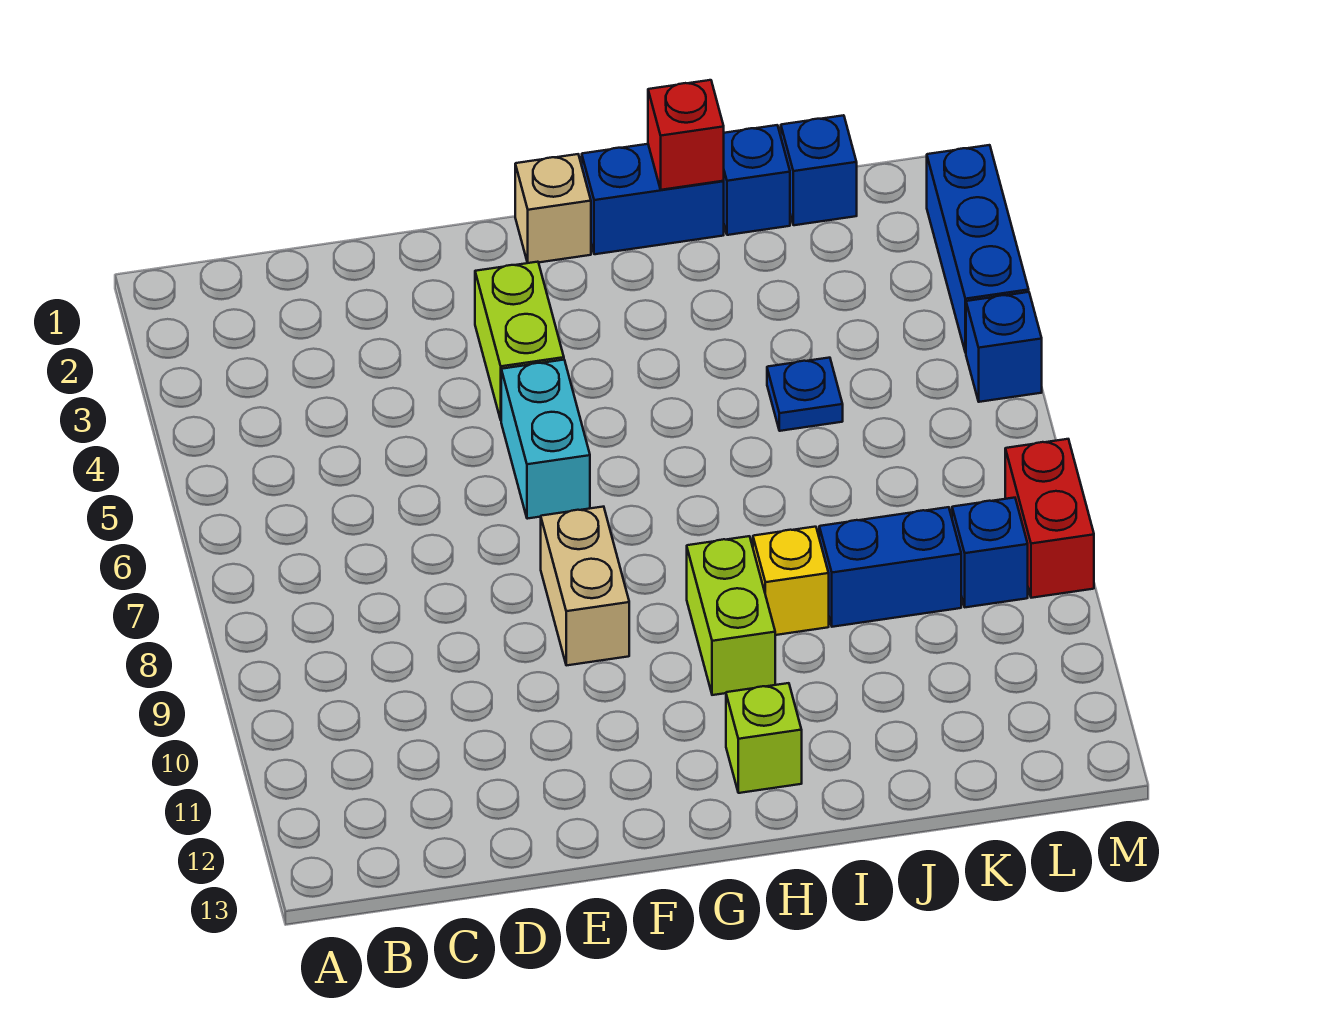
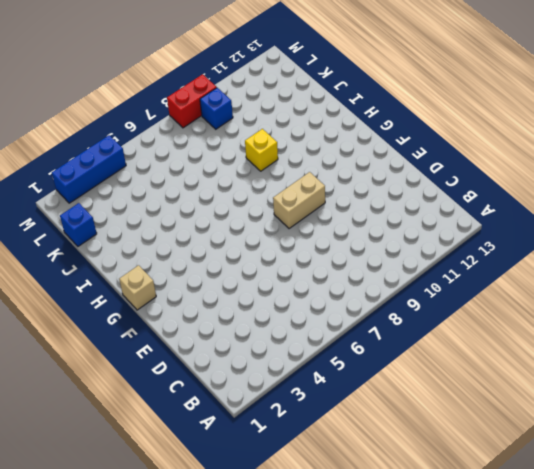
none -> lime 1x2 brick [475,262,564,420]
none -> cyan 1x2 brick [501,360,590,519]
none -> blue 1x2 brick [582,144,724,254]

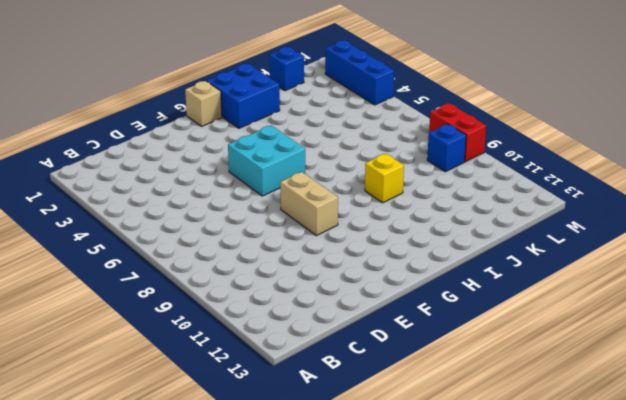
cyan 2x2 brick [228,126,305,196] -> cyan 1x2 brick [501,360,590,519]
blue 2x2 brick [207,64,280,128] -> blue 1x2 brick [582,144,724,254]
none -> lime 1x2 brick [475,262,564,420]
none -> lime 1x2 brick [687,536,775,695]
none -> lime 1x1 brick [726,683,802,793]

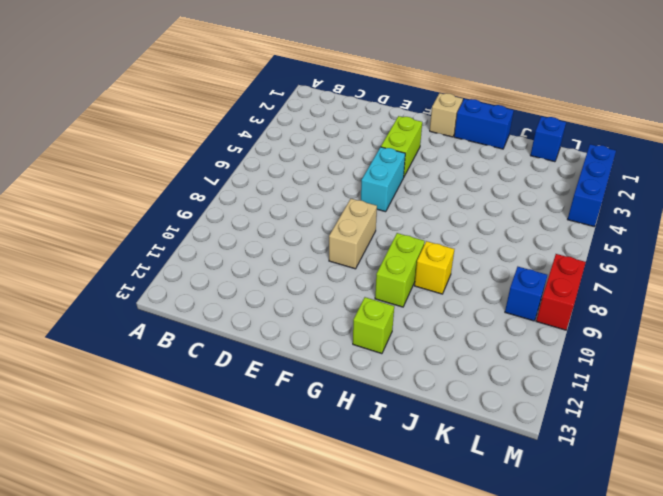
none -> blue 1x1 brick [724,125,790,235]
none -> blue 1x1 plate [767,358,843,431]
none -> blue 1x2 brick [819,507,961,627]

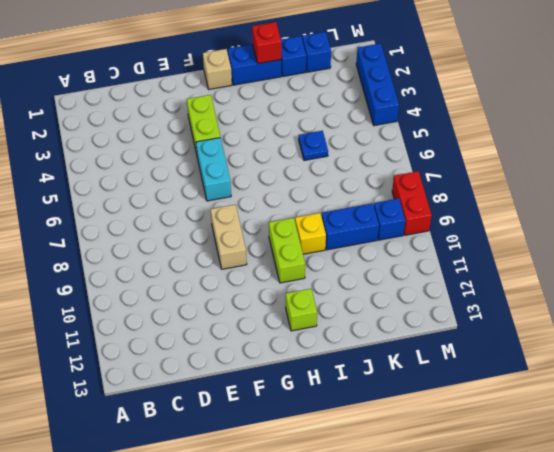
none -> blue 1x1 brick [966,292,1042,402]

